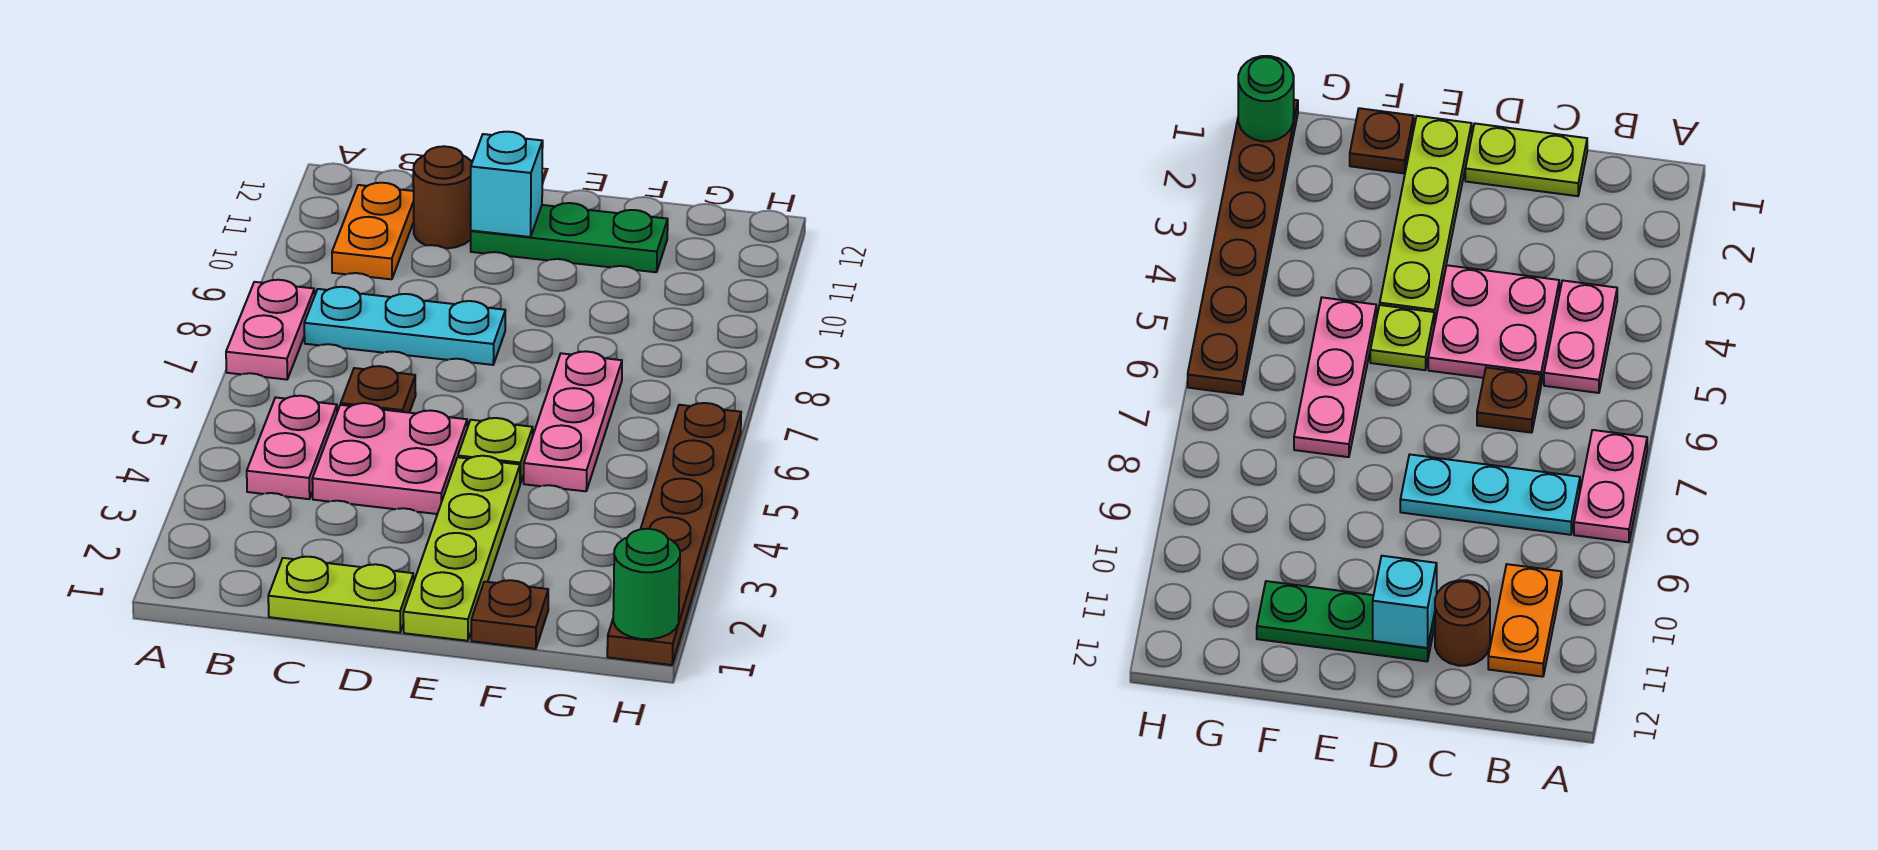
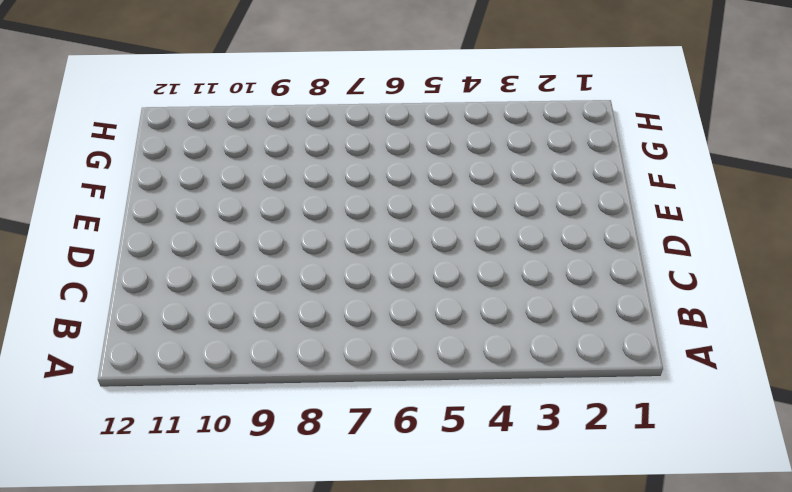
none -> pink 1x2 plate [226,280,315,380]
none -> pink 1x2 plate [247,396,337,499]
none -> cyan 1x3 plate [304,287,505,365]

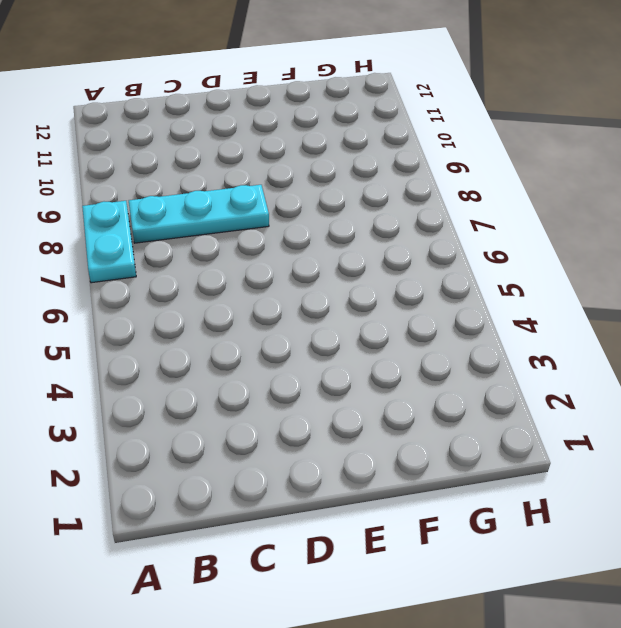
cyan 1x2 plate [82,201,136,283] -> pink 1x2 plate [226,280,315,380]
none -> pink 1x2 plate [247,396,337,499]
none -> orange 1x2 plate [332,183,414,279]
none -> lime 1x2 plate [268,557,414,633]

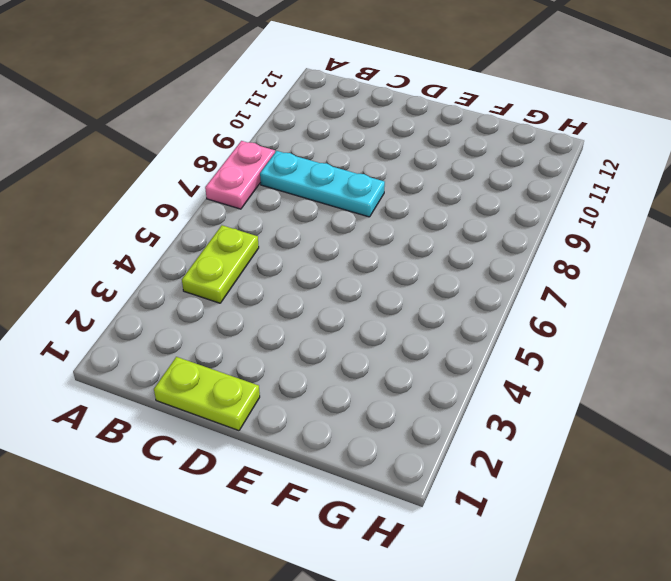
lime 1x2 plate [182,225,259,303] -> pink 1x2 plate [247,396,337,499]
none -> orange 1x2 plate [332,183,414,279]
none -> pink 2x2 plate [312,403,467,514]
none -> brown 1x1 plate [341,366,416,413]

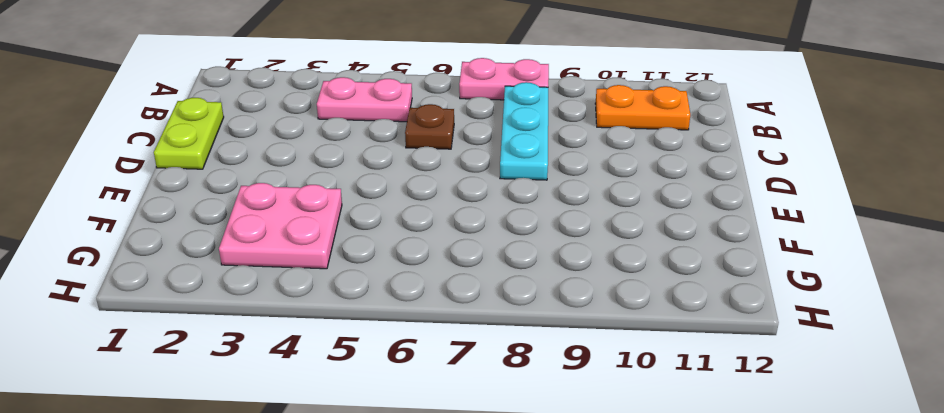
pink 2x2 plate [219,183,342,269] -> pink 2x2 plate moved to [312,403,467,514]
none -> brown 1x1 round brick [413,146,472,248]
none -> green 1x3 plate [471,203,668,272]
none -> lime 1x4 plate [403,456,520,641]

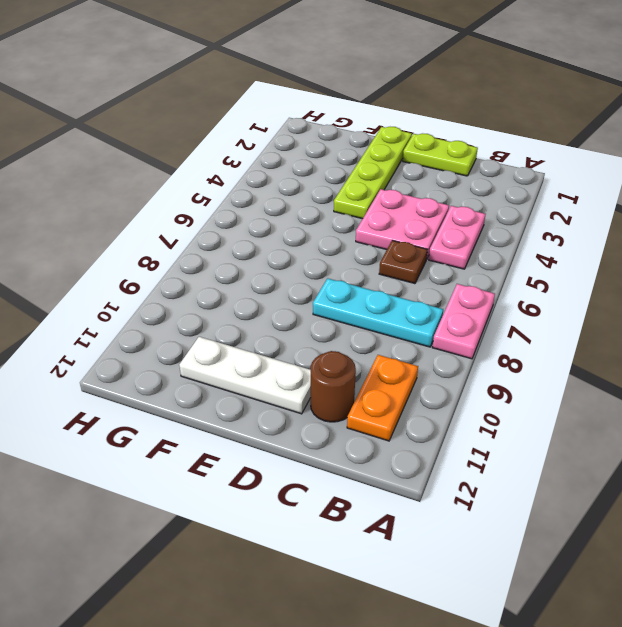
white 1x3 plate [179,337,311,414] -> green 1x3 plate [471,203,668,272]
none -> lime 1x1 plate [458,418,533,484]
none -> brown 1x1 plate [471,580,548,649]
none -> pink 1x3 plate [524,351,622,491]

